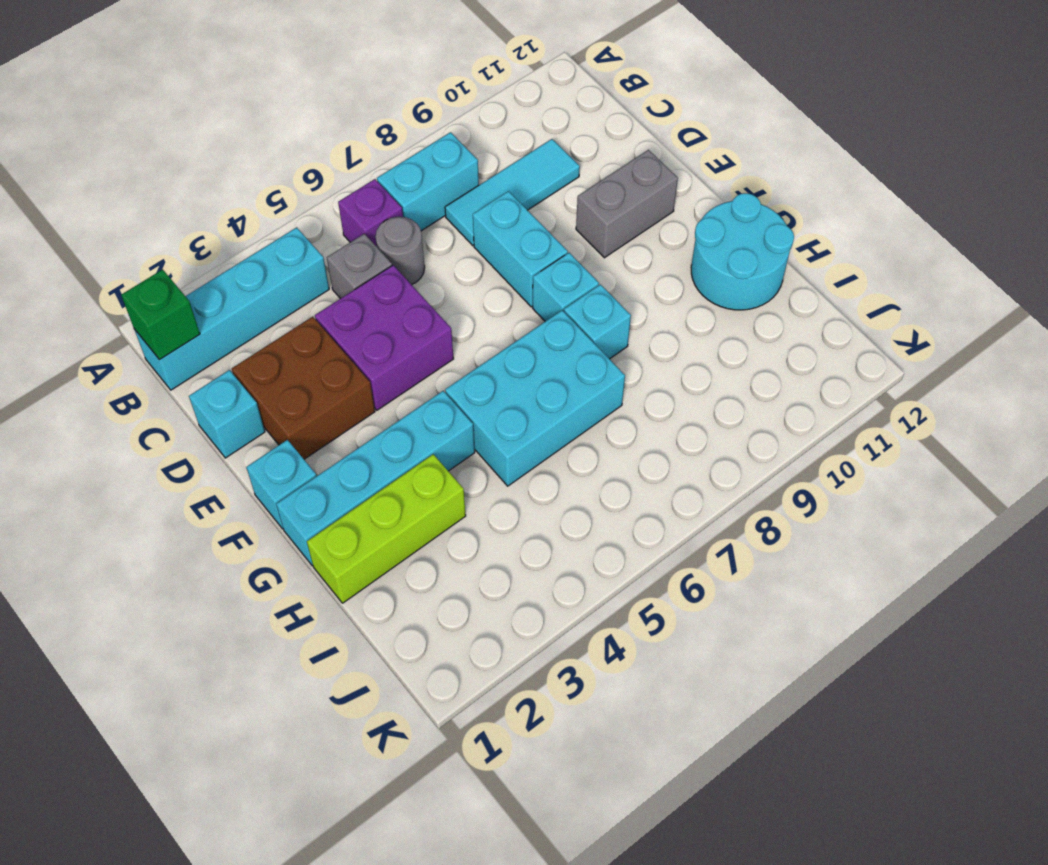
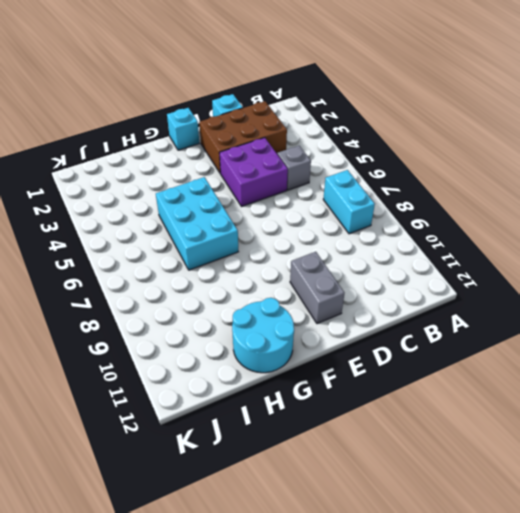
brown 2x3 brick [199,101,287,174] -> brown 2x2 brick [232,317,375,459]
none -> cyan 1x4 brick [134,227,329,390]
none -> purple 1x1 brick [338,179,403,247]
none -> grey 1x1 round brick [375,217,425,285]

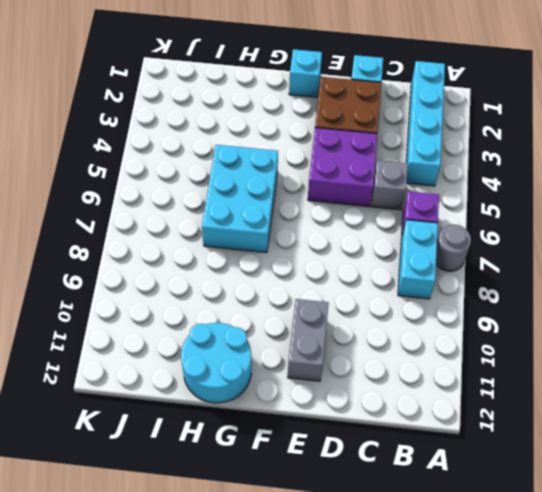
grey 1x1 round brick [436,225,471,271] -> grey 1x1 round brick moved to [375,217,425,285]
none -> cyan 1x3 tile [445,139,580,245]
none -> cyan 1x2 brick [473,191,568,307]
none -> cyan 1x1 brick [533,253,599,321]

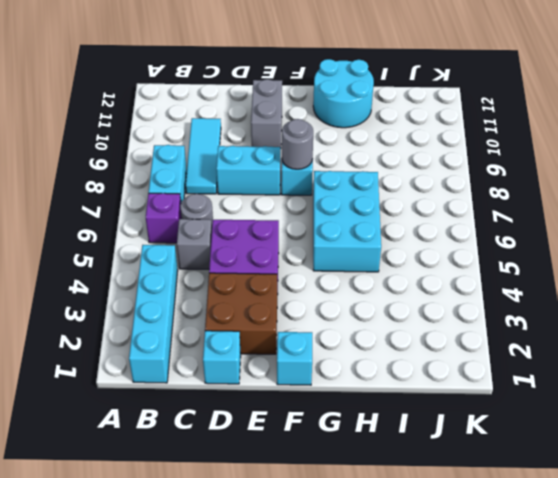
grey 1x1 round brick [282,119,313,169] -> none
none -> cyan 1x4 brick [276,391,475,566]
none -> cyan 1x1 brick [564,284,631,359]
none -> lime 1x3 brick [307,454,466,603]

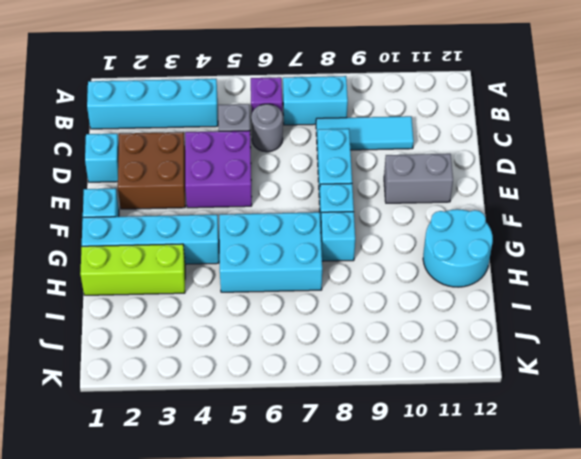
none -> green 1x1 brick [121,269,200,360]

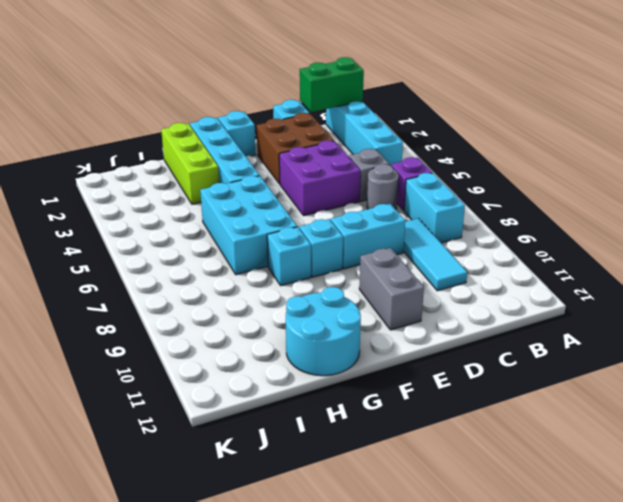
green 1x2 brick [300,57,364,112] -> green 1x1 brick [121,269,200,360]

